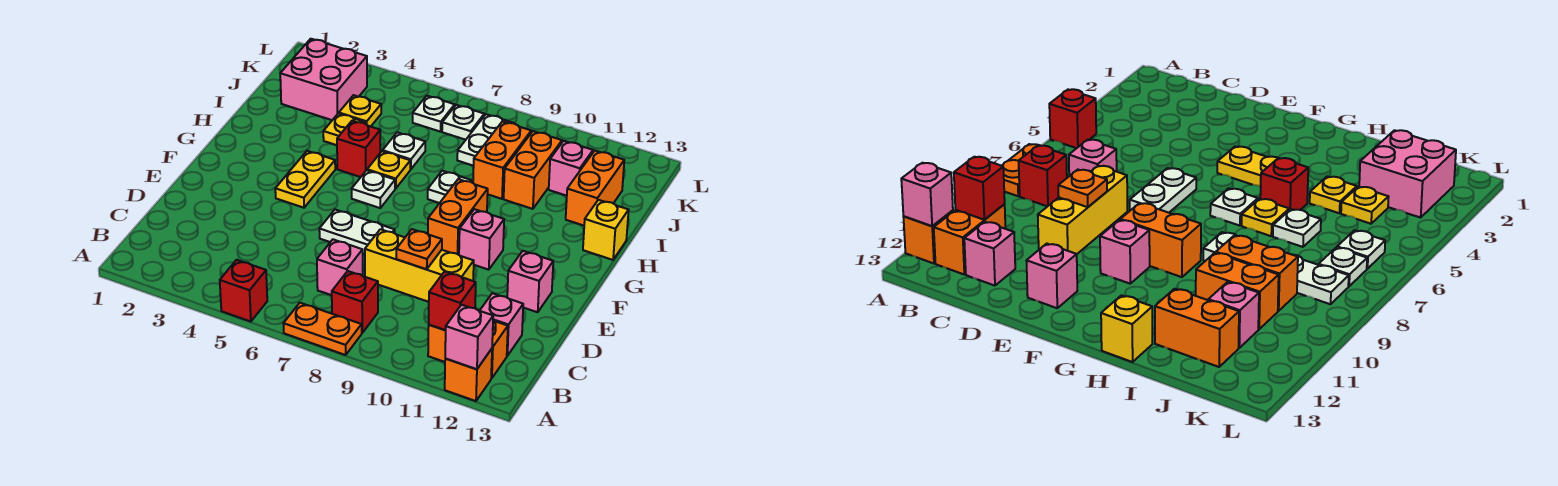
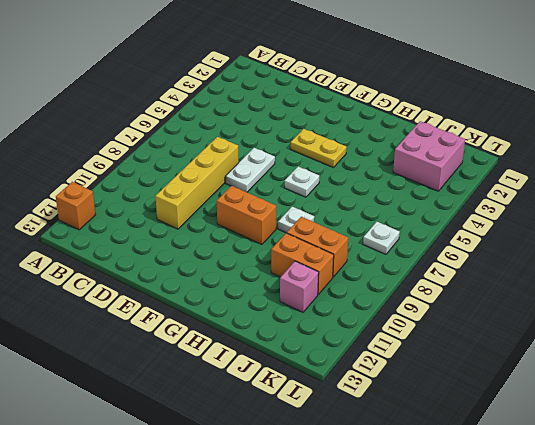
yellow 1x4 brick [155,137,239,229] -> yellow 1x3 brick [365,229,474,302]
none -> red 1x1 brick [220,260,267,322]
none -> orange 1x2 plate [283,303,362,355]
none -> red 1x1 brick [332,271,378,333]
none -> orange 1x2 brick [428,321,508,378]

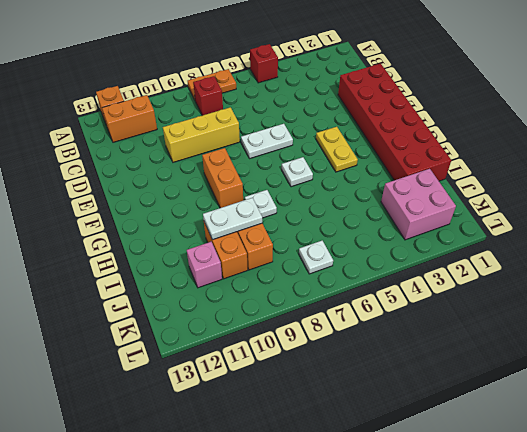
red 2x6 brick [338,64,451,181] -> none
white 1x2 plate [203,198,262,240] -> white 1x2 plate turned to [457,114,514,166]
none -> pink 1x1 brick [317,239,363,295]
none -> pink 1x1 brick [480,293,523,356]
none -> pink 1x1 brick [507,251,553,312]
none -> pink 1x1 brick [459,209,504,270]

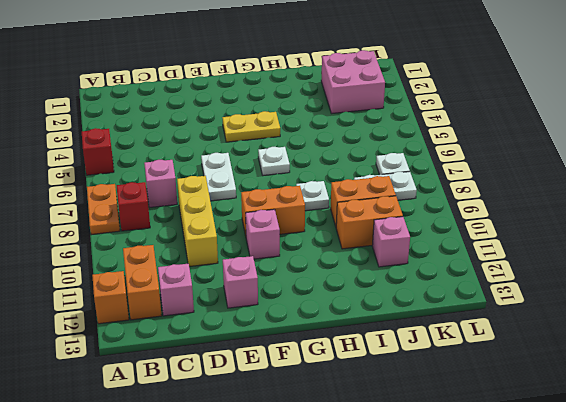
none -> red 1x1 brick [337,121,380,177]
none -> yellow 1x1 plate [367,151,410,189]
none -> yellow 1x1 brick [583,200,629,260]
none -> yellow 1x1 plate [323,113,366,145]

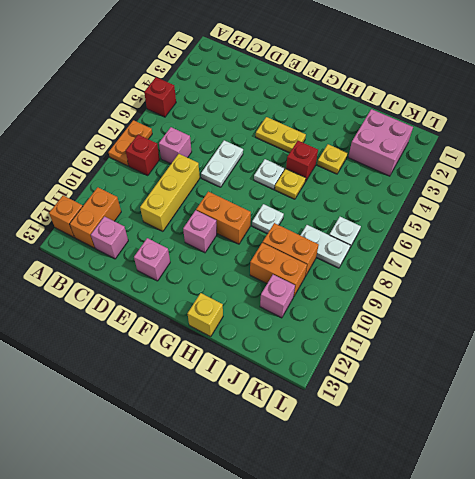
none -> white 1x1 plate [383,132,425,169]
none -> orange 1x2 brick [566,151,624,226]
none -> yellow 1x1 plate [339,95,381,127]
none -> white 1x1 plate [413,96,455,132]

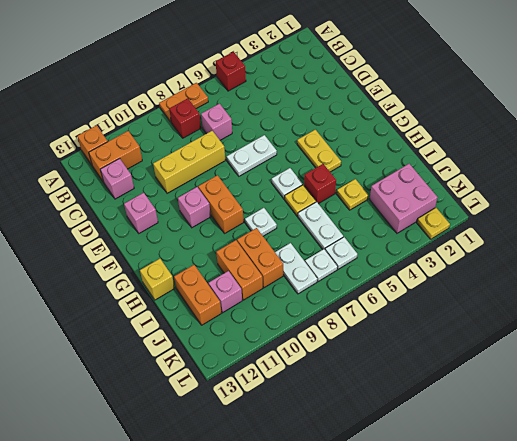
white 1x2 plate [298,202,343,249] -> white 1x1 plate [383,132,425,169]
yellow 1x1 plate [417,208,450,239] -> yellow 1x1 plate moved to [339,95,381,127]
none -> pink 1x1 brick [445,305,493,369]
none -> red 1x1 brick [429,272,476,330]
none -> orange 1x1 plate [396,229,442,269]

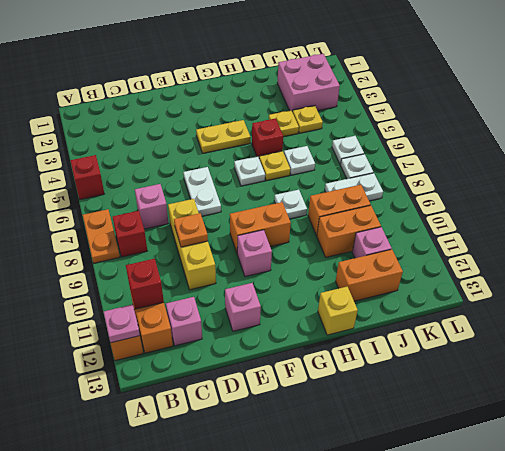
pink 1x1 plate [103,305,140,343] -> pink 1x1 brick [445,305,493,369]

